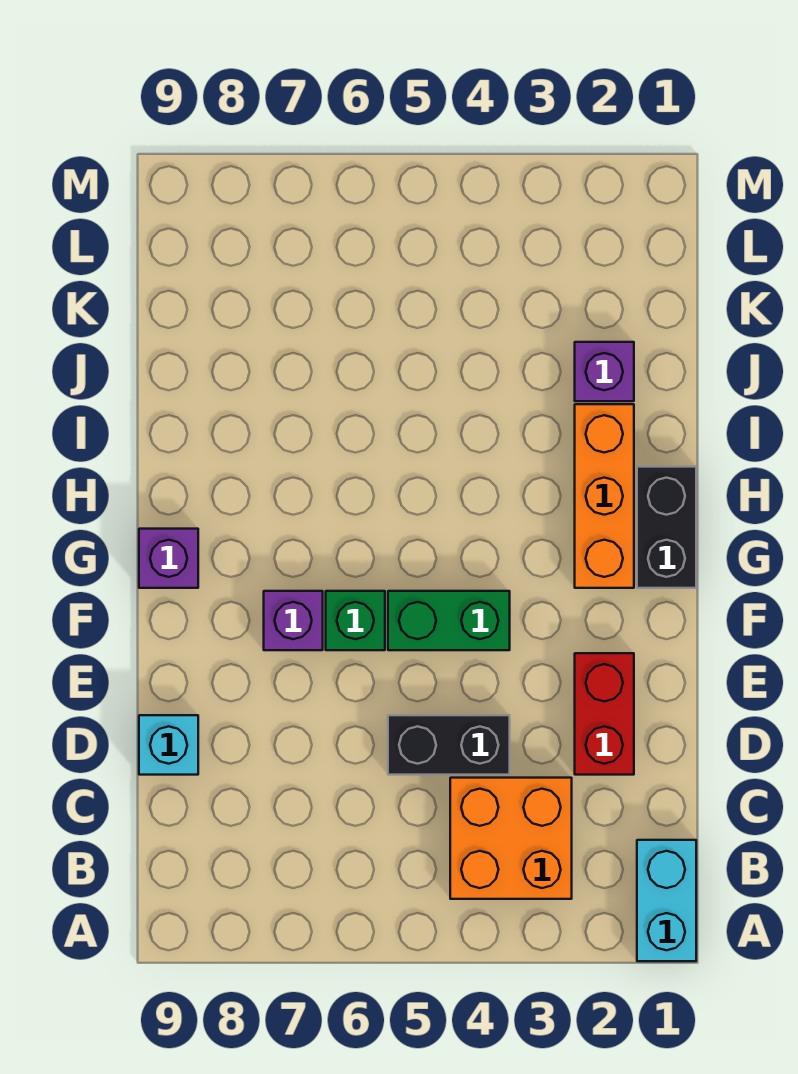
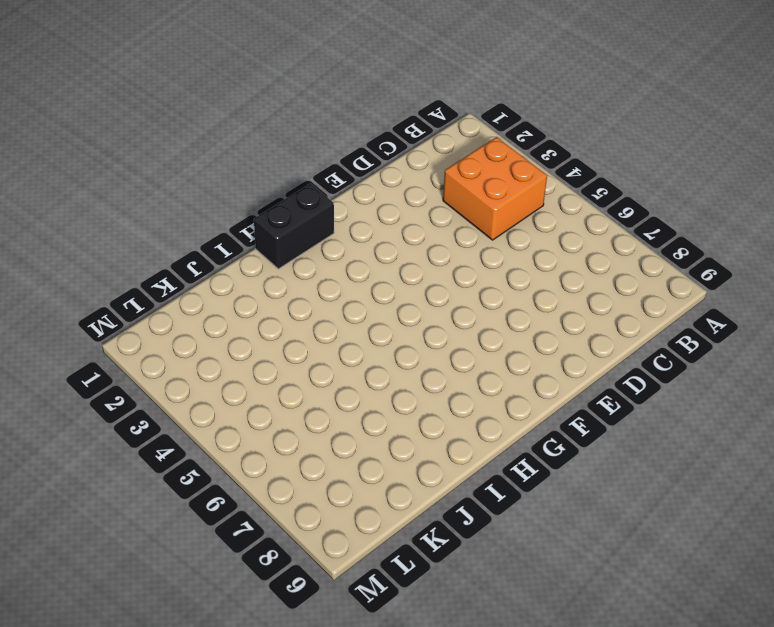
none -> cyan 1x2 brick [637,840,696,961]
none -> red 1x2 brick [575,653,634,775]
none -> black 1x2 brick [388,715,510,775]

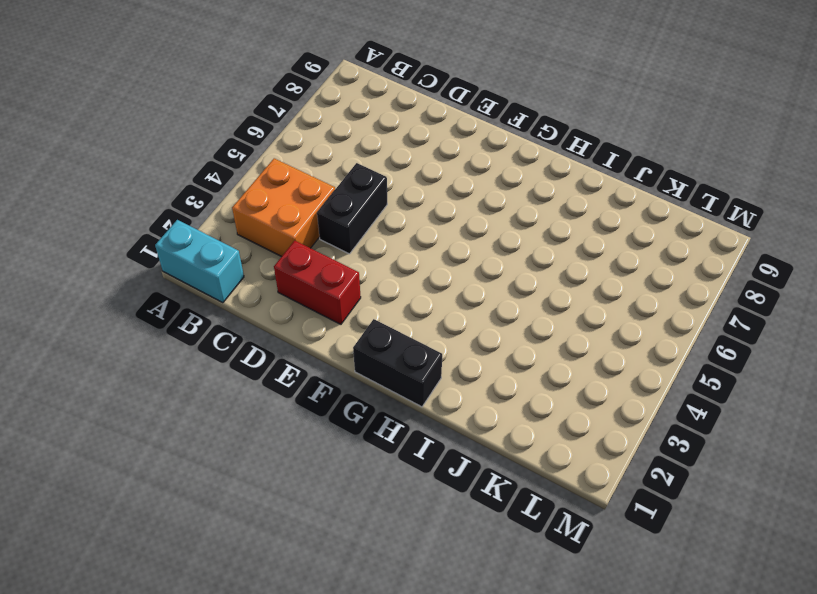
none -> cyan 1x1 brick [139,715,198,775]
none -> green 1x2 brick [388,591,510,650]
none -> green 1x1 brick [326,591,385,650]

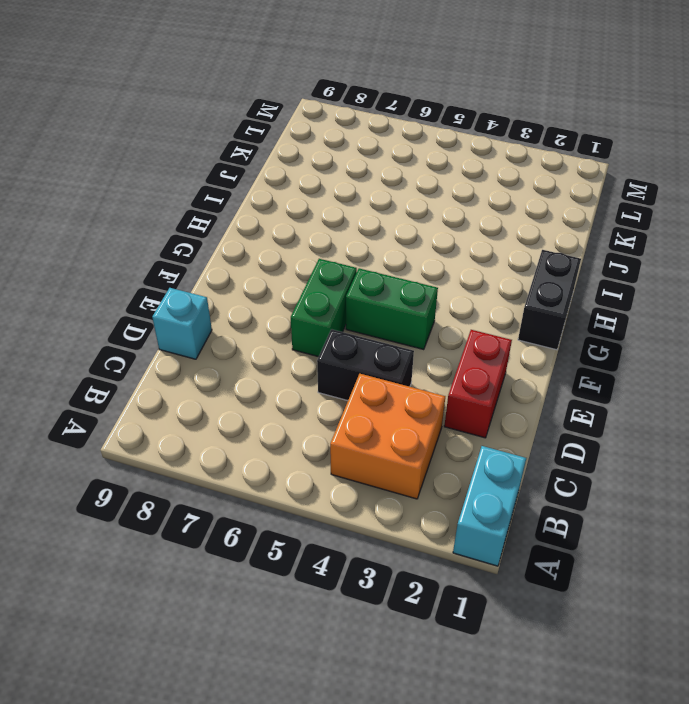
green 1x2 brick [291,259,357,357] -> green 1x1 brick [326,591,385,650]
none -> purple 1x1 brick [264,591,323,650]
none -> orange 1x3 brick [575,404,634,588]
none -> purple 1x1 brick [139,529,198,588]

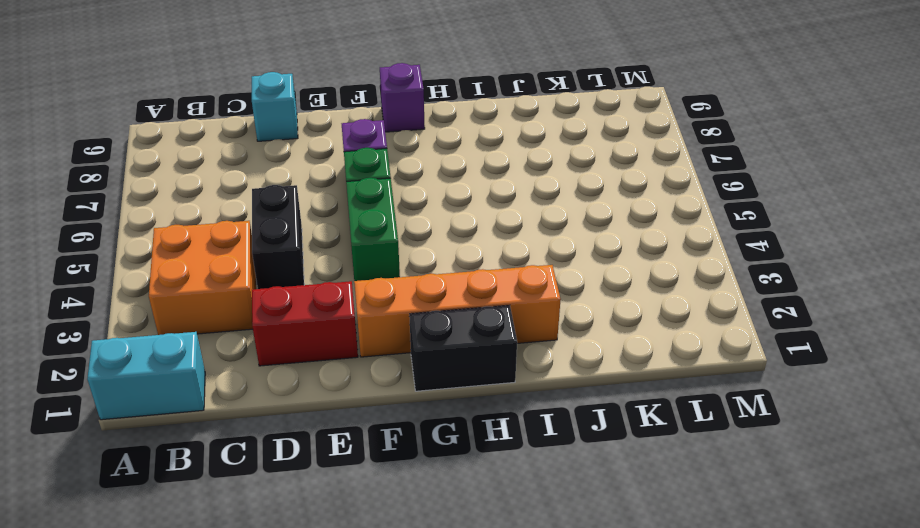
orange 1x4 brick [354,265,561,357] -> orange 1x3 brick [575,404,634,588]
none -> purple 1x1 brick [575,342,634,401]

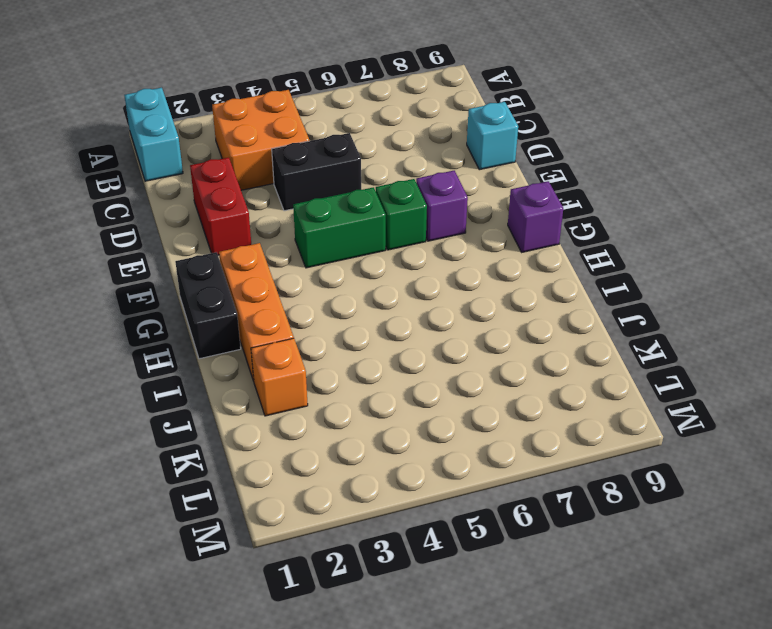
orange 1x1 brick [251,338,308,416] -> purple 1x1 brick [575,342,634,401]

